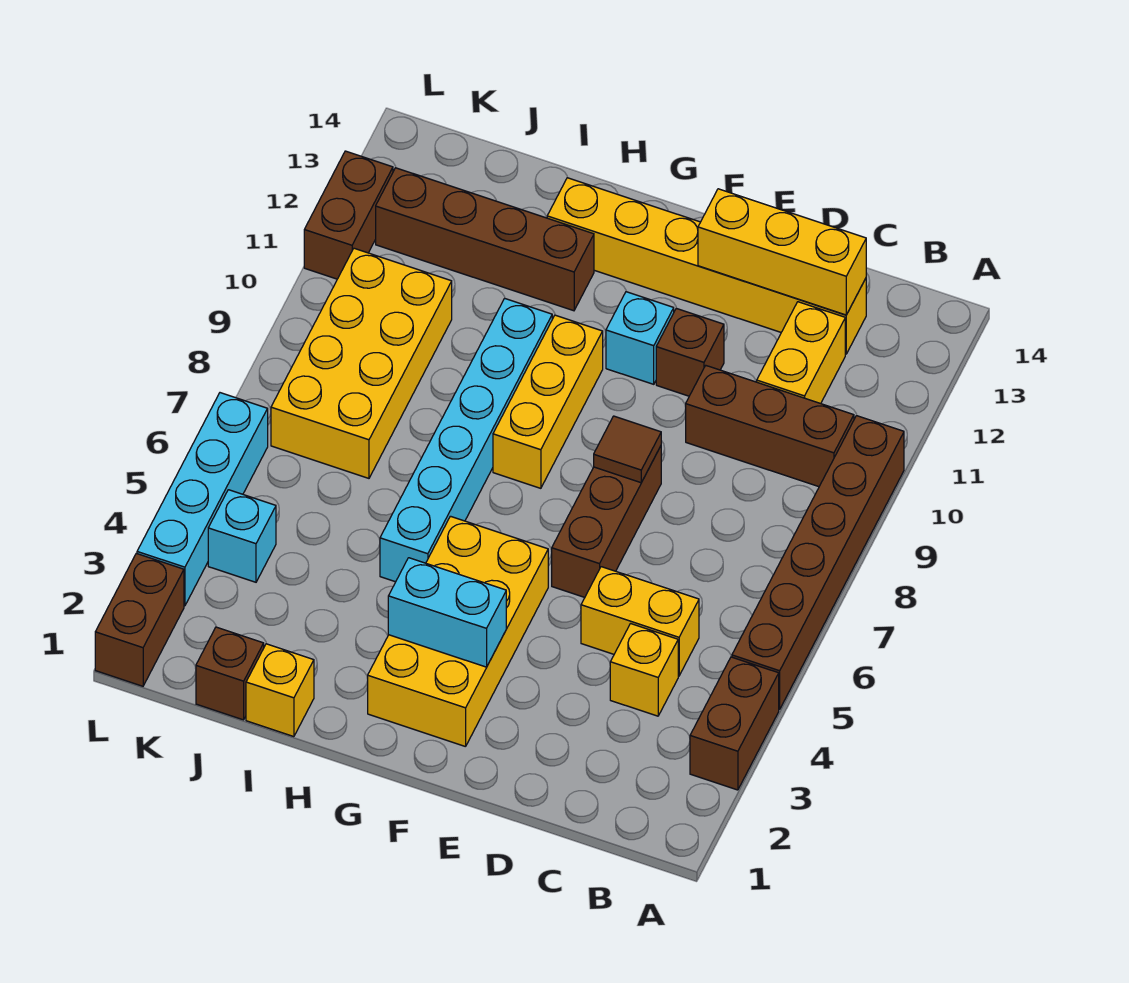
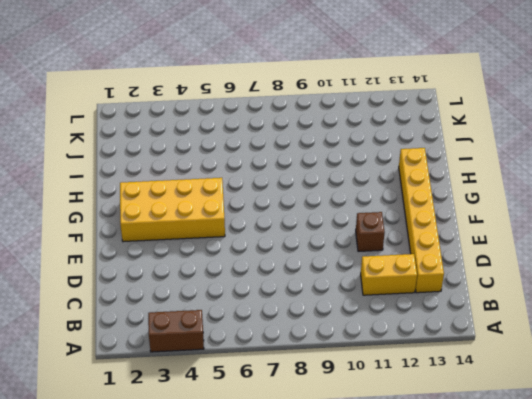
none -> brown 1x6 brick [732,416,904,709]
none -> brown 1x3 brick [686,366,854,487]
none -> yellow 1x1 brick [610,624,678,716]

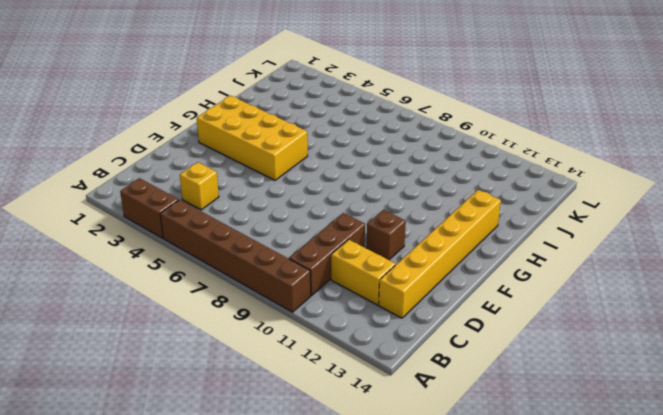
none -> yellow 1x2 brick [581,567,699,676]
none -> brown 1x3 brick [552,446,661,597]
none -> cyan 1x1 brick [606,292,674,384]

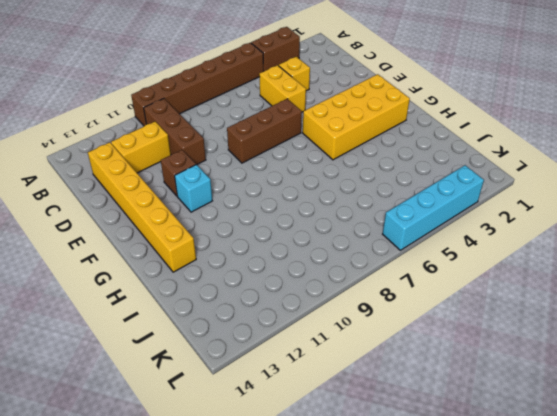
none -> yellow 1x3 brick [493,315,603,488]
none -> cyan 1x6 brick [380,298,552,582]
none -> brown 1x4 brick [376,168,594,311]

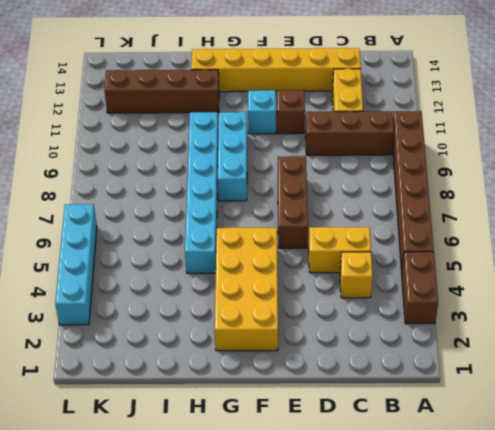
cyan 1x3 brick [218,112,247,201] -> yellow 1x3 brick [493,315,603,488]
none -> yellow 1x1 brick [246,644,314,737]
none -> brown 1x1 brick [196,627,264,720]
none -> yellow 2x4 brick [271,248,452,478]

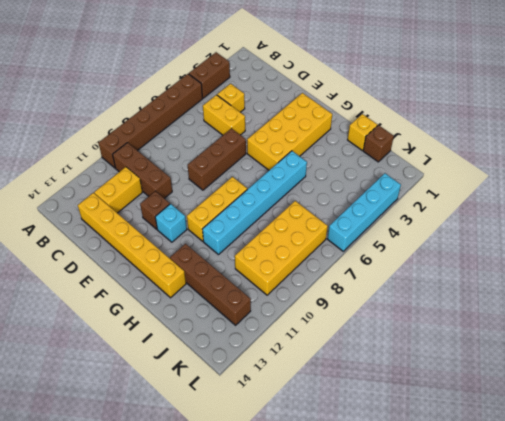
none -> cyan 1x1 brick [208,490,276,582]
none -> brown 1x2 brick [95,553,184,686]
none -> brown 1x2 brick [304,151,393,279]

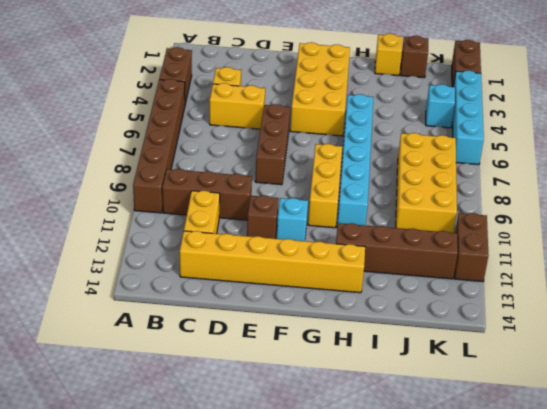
none -> yellow 1x3 brick [698,189,866,315]
none -> brown 1x1 tile [594,416,661,483]
none -> cyan 1x2 brick [388,558,506,667]

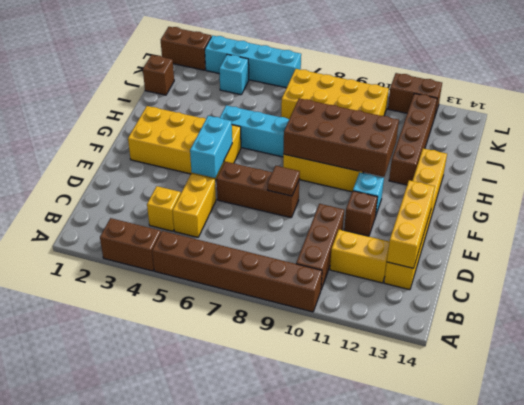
cyan 1x2 brick [190,116,232,178] -> cyan 1x2 brick moved to [388,558,506,667]
brown 2x4 brick [283,98,399,177] -> none
none -> yellow 1x1 brick [246,644,314,737]

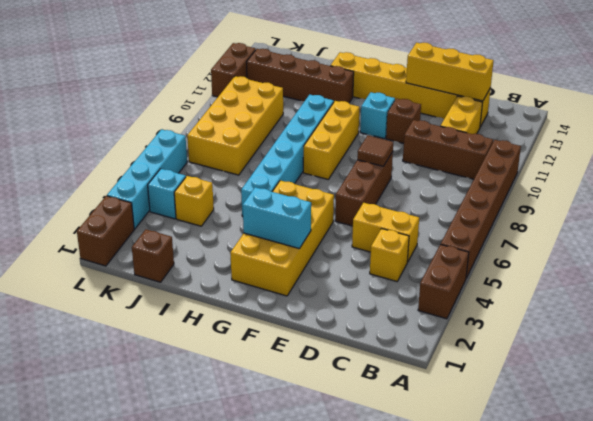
yellow 1x1 brick [174,176,214,226] -> yellow 1x1 brick moved to [246,644,314,737]

